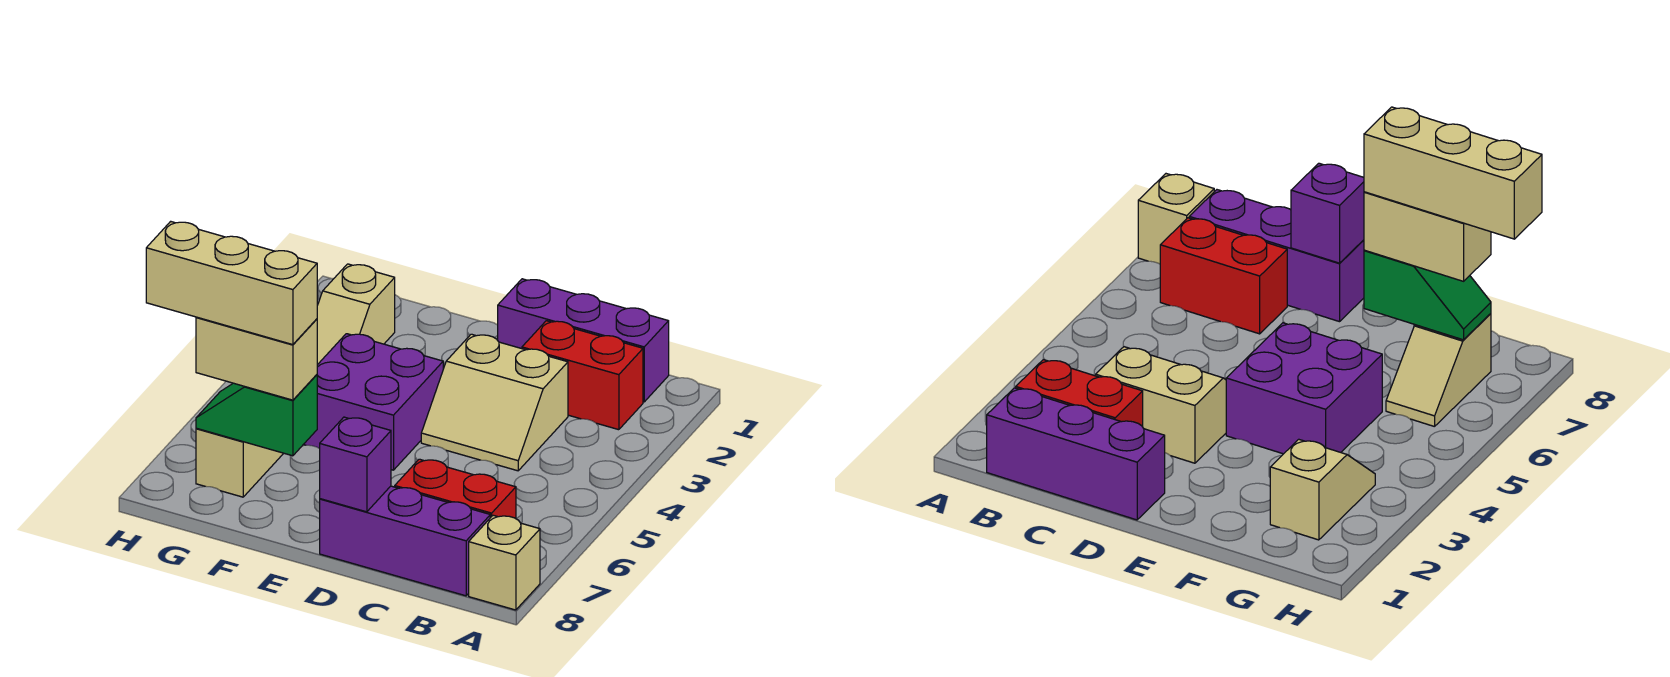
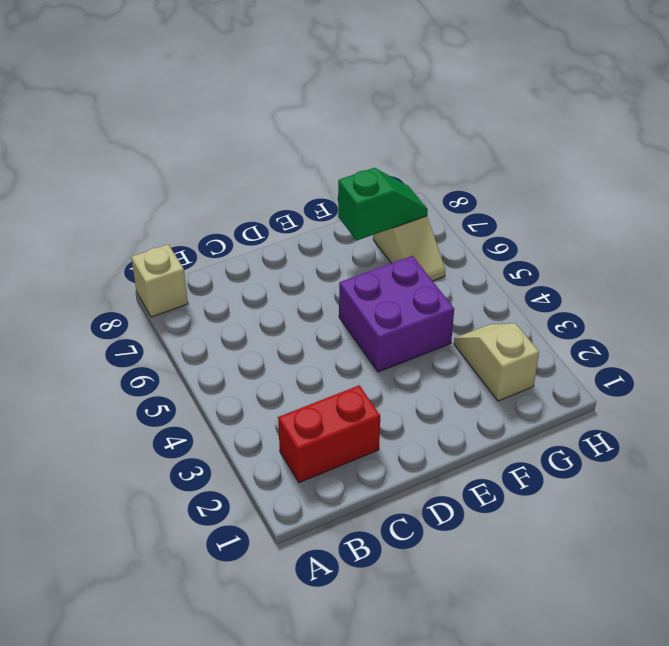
none -> purple 1x3 brick [498,279,669,402]
none -> red 1x2 brick [395,459,516,519]
none -> purple 1x3 brick [320,486,490,596]

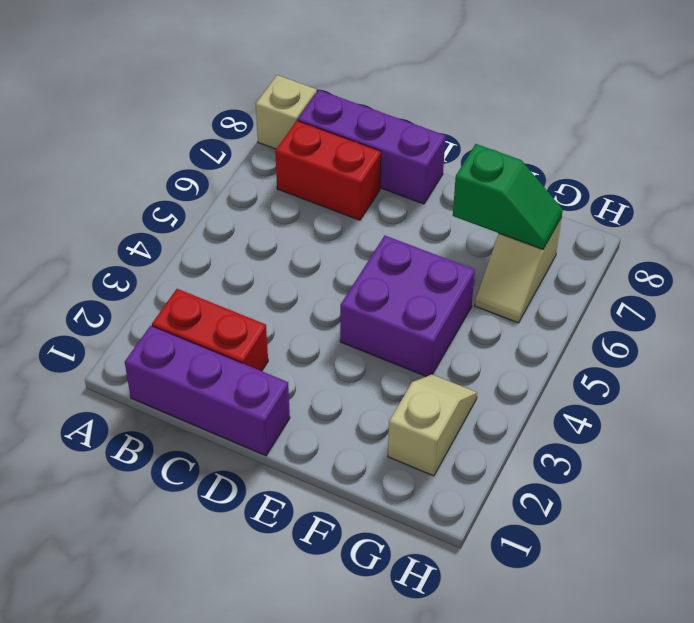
none -> tan 2x2 slope [421,334,568,471]
none -> purple 1x1 brick [320,417,391,512]
none -> tan 1x2 brick [196,317,317,400]

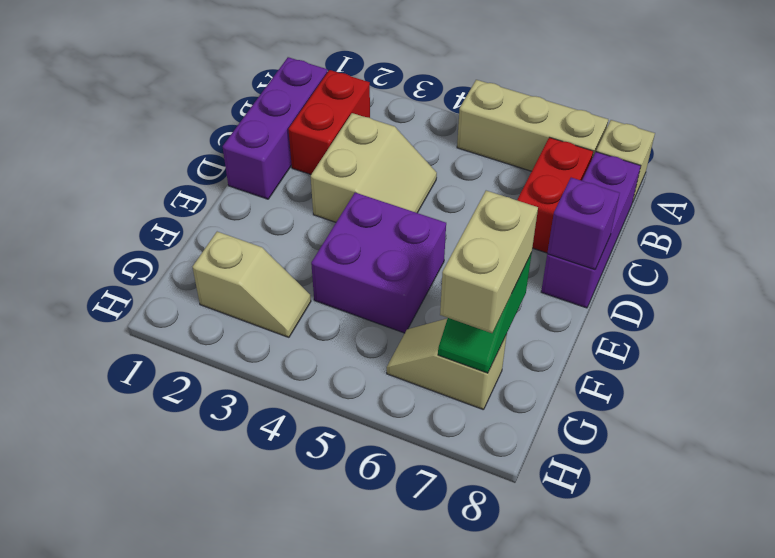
tan 1x3 brick [457,80,608,171] -> tan 1x3 brick turned to [146,221,317,345]

